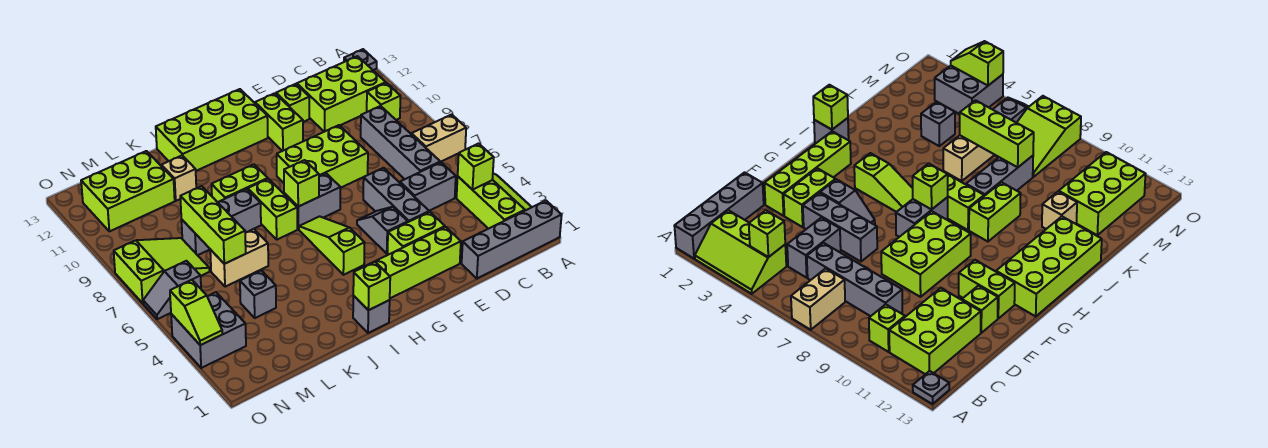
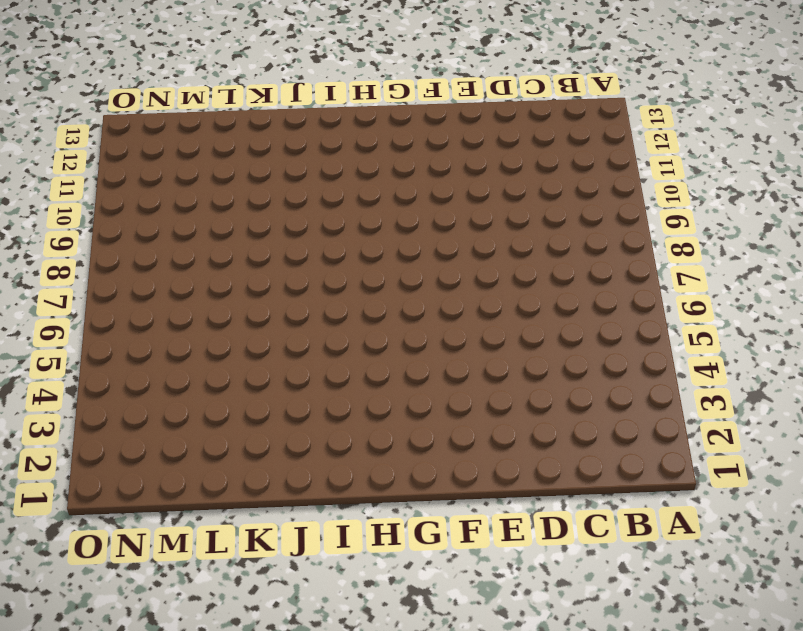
none -> grey 1x4 brick [462,201,562,278]
none -> lime 2x3 slope [457,174,532,229]
none -> tan 1x2 brick [411,114,466,162]
none -> grey 1x1 plate [344,49,377,70]

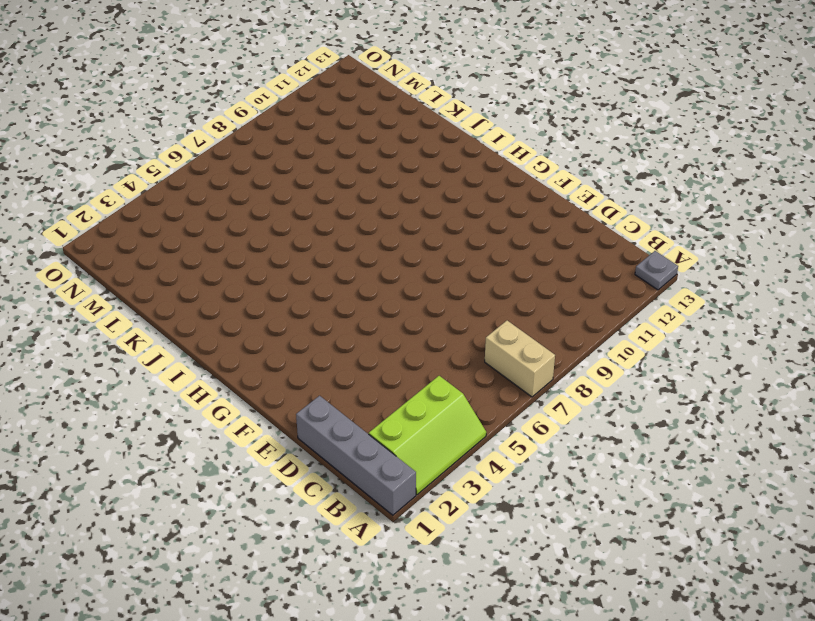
none -> lime 1x1 brick [367,83,401,120]
none -> lime 2x3 brick [297,56,386,132]
none -> grey 1x2 brick [400,162,456,211]
none -> grey 1x4 brick [361,106,440,179]

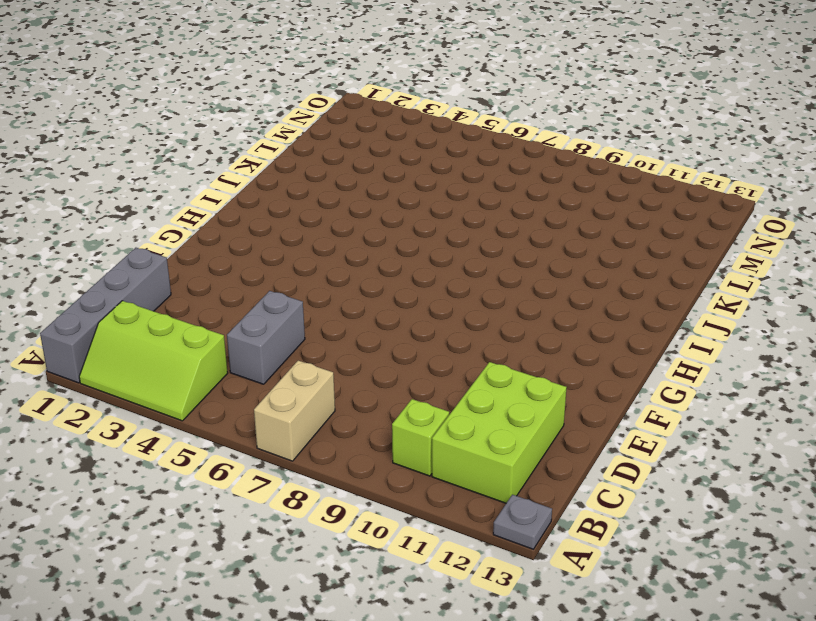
none -> grey 1x4 brick [361,106,440,179]
none -> lime 1x4 brick [375,227,461,298]
none -> lime 1x2 brick [387,212,445,255]
none -> grey 1x3 brick [363,168,429,222]

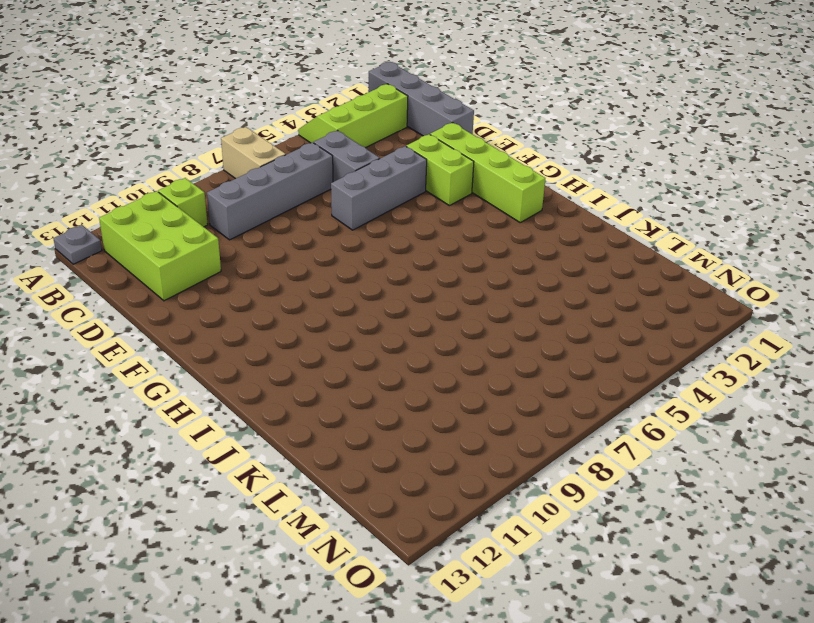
none -> lime 2x3 brick [277,125,368,188]
none -> lime 1x1 brick [276,84,309,122]
none -> grey 1x2 slope [357,207,408,254]
none -> lime 1x2 brick [255,93,303,151]

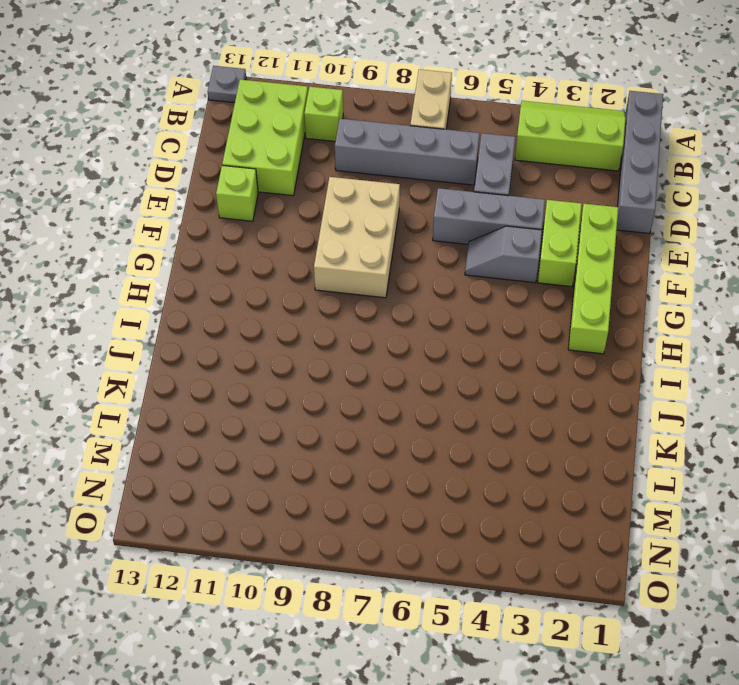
tan 2x3 brick [314,177,400,298] -> lime 2x3 brick [277,125,368,188]
none -> lime 1x2 brick [255,93,303,151]
none -> grey 1x2 brick [284,173,340,229]
none -> lime 2x4 brick [156,89,268,171]
none -> lime 1x3 slope [299,216,365,275]

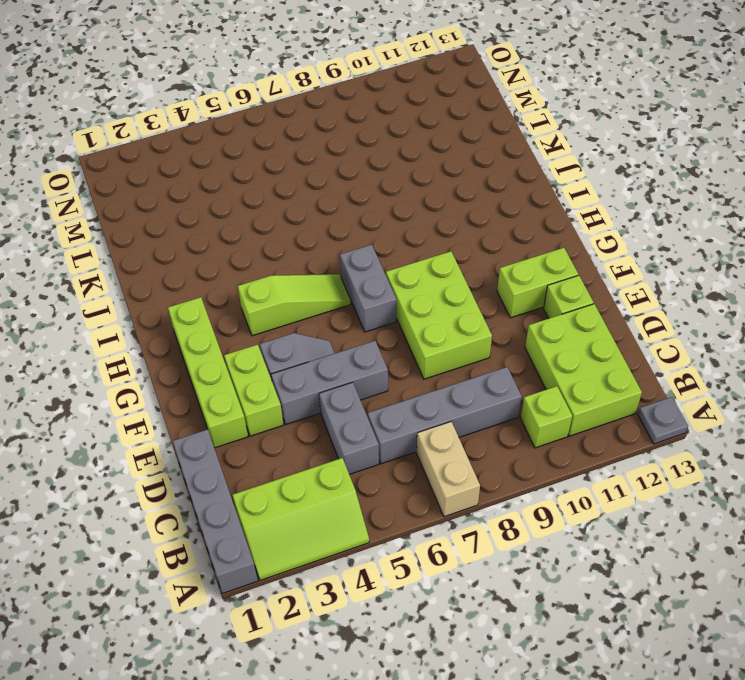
none -> lime 2x4 brick [156,89,268,171]
none -> grey 1x1 brick [353,295,390,333]
none -> lime 1x2 brick [248,179,297,240]
none -> lime 1x2 brick [211,164,268,202]

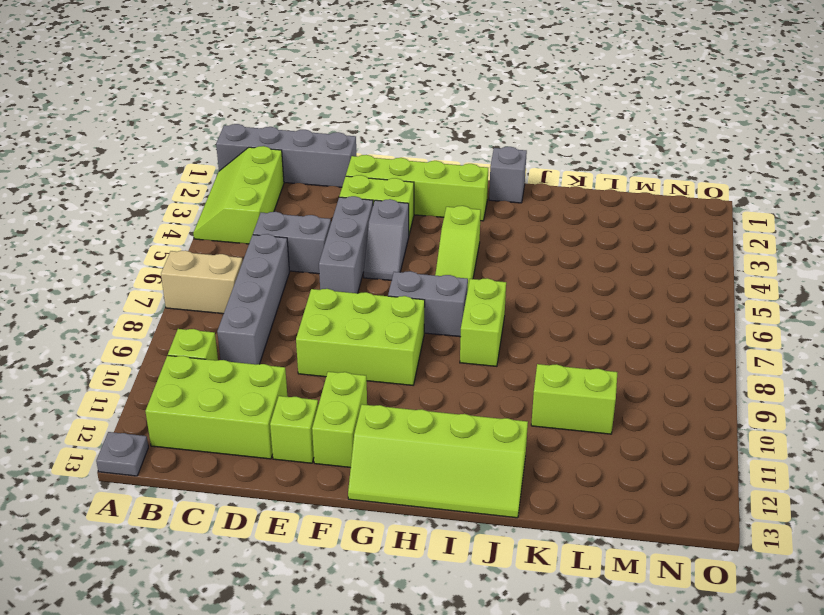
lime 2x4 slope [348,404,528,518] -> lime 2x4 brick [156,89,268,171]
lime 1x2 brick [531,364,618,434] -> lime 1x2 brick moved to [211,164,268,202]
none -> grey 1x3 brick [181,189,261,255]
none -> tan 1x2 brick [210,229,268,287]
none -> tan 1x1 brick [161,156,196,201]
none -> grey 1x1 brick [240,270,276,318]

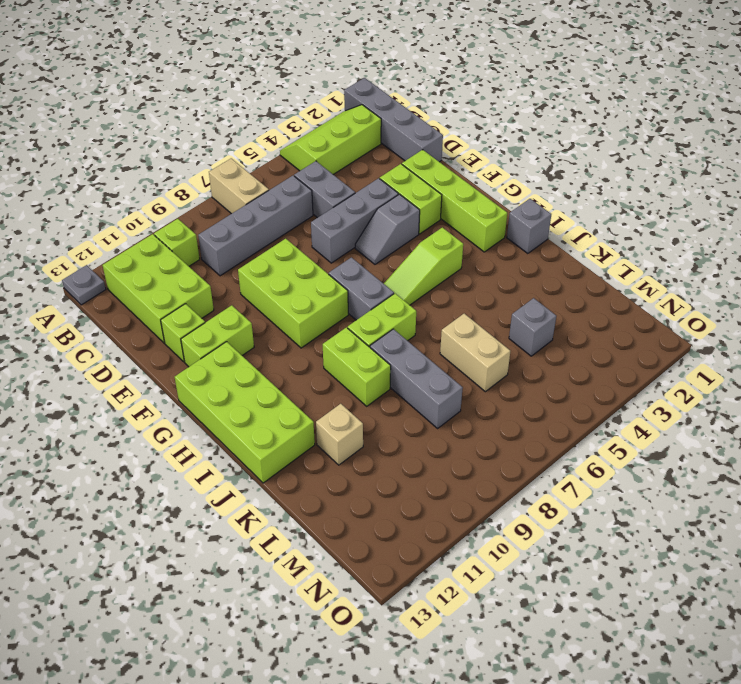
none -> lime 2x3 brick [81,151,175,231]
none -> lime 2x3 slope [114,238,209,303]
none -> grey 2x2 brick [171,292,246,368]
none -> grey 1x2 slope [143,261,201,319]

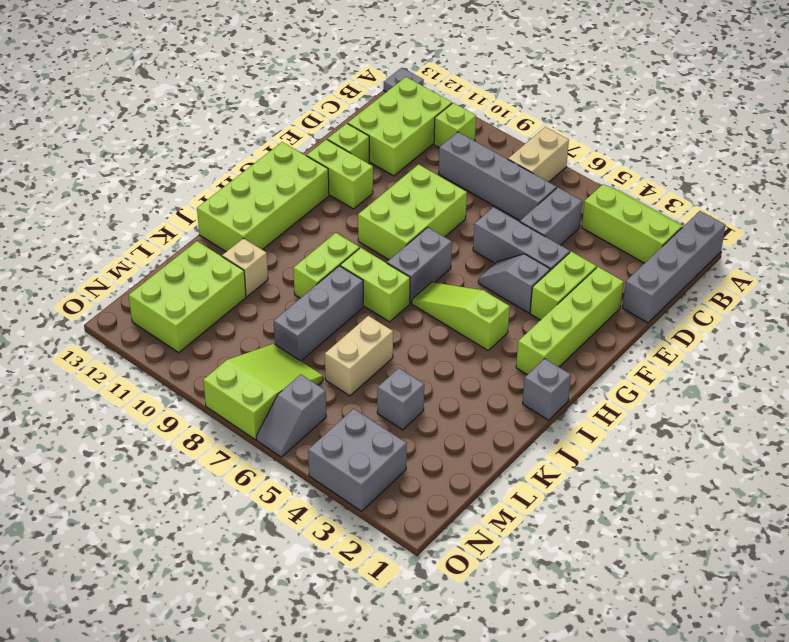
none -> lime 1x1 brick [458,144,494,190]
none -> lime 1x1 brick [284,160,319,207]
none -> lime 1x1 brick [353,262,390,310]
none -> lime 1x3 brick [180,186,246,264]

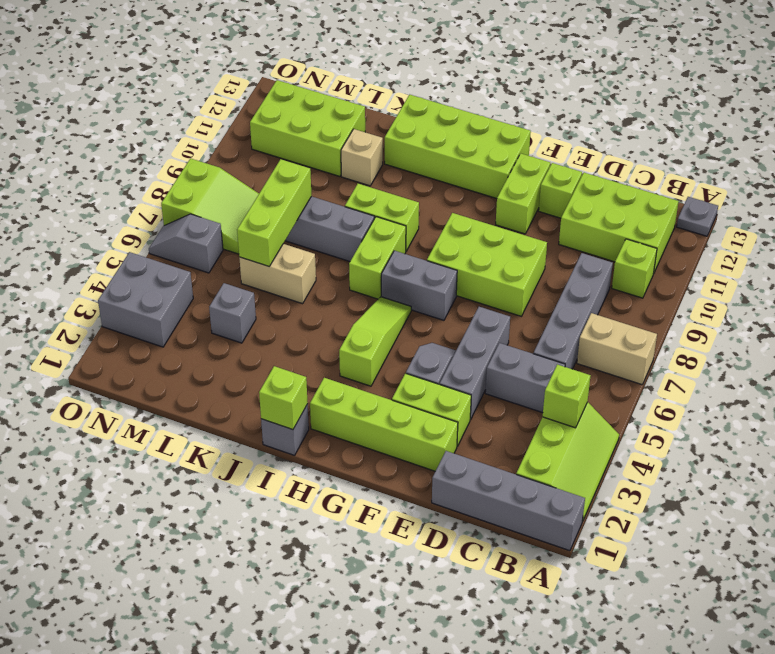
none -> lime 1x1 brick [284,160,319,207]
none -> lime 1x2 slope [170,280,222,345]

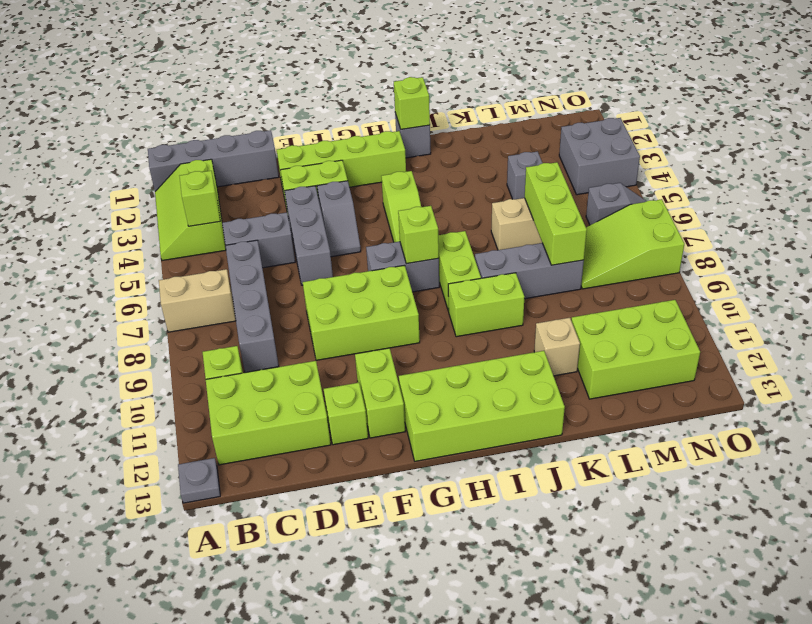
none -> lime 1x2 slope [170,280,222,345]

